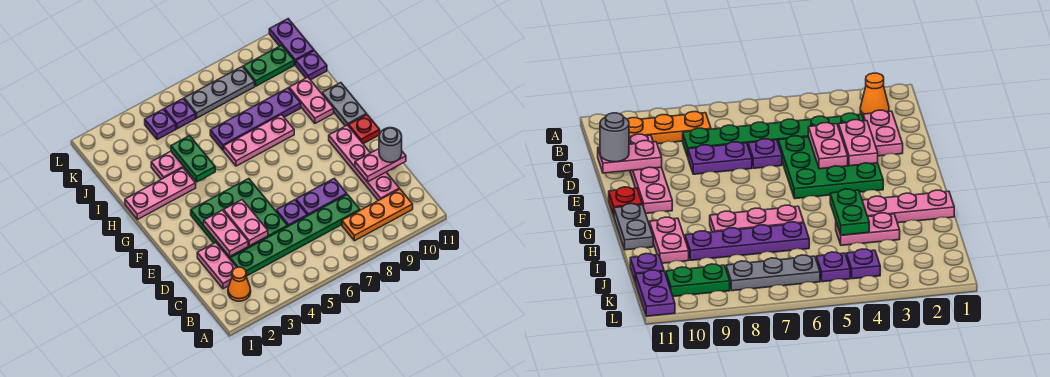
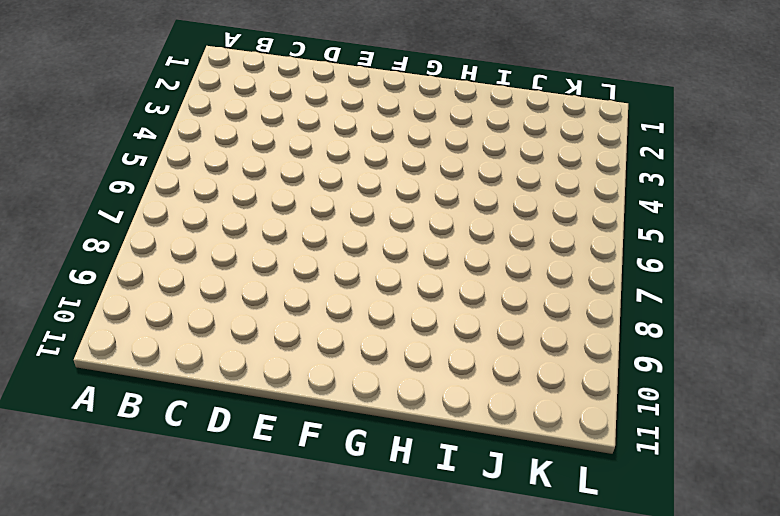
none -> orange 1x1 cone [228,267,251,301]
none -> orange 1x3 plate [342,189,413,241]
none -> pink 1x2 plate [197,243,237,289]

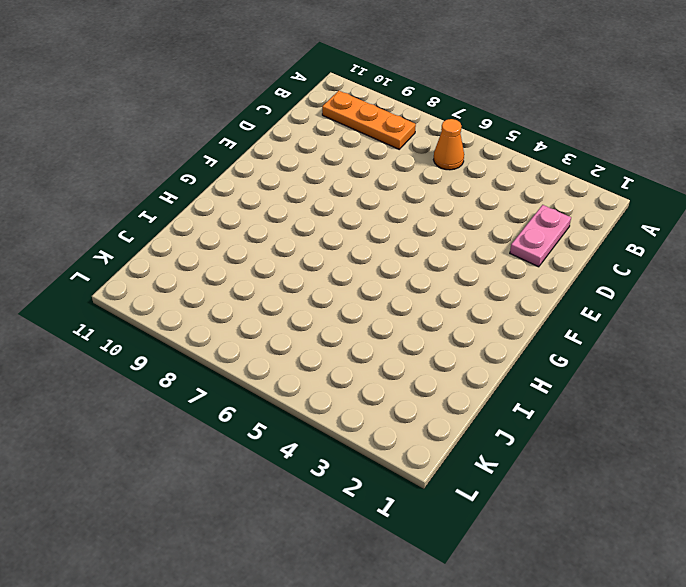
orange 1x1 cone [433,119,464,170] -> orange 1x1 cone moved to [228,267,251,301]
none -> green 1x6 plate [230,194,360,276]
none -> pink 1x4 plate [329,125,400,201]
none -> green 3x3 plate [191,178,288,258]

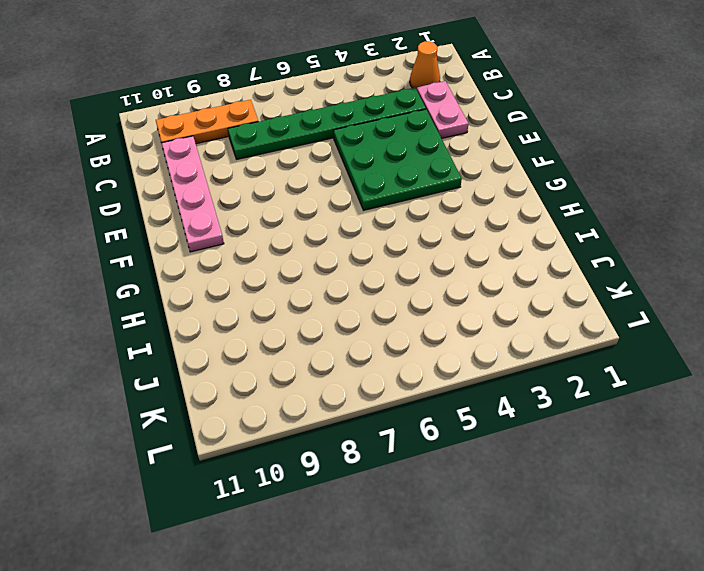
none -> purple 1x1 plate [276,200,307,226]
none -> purple 1x2 plate [296,178,347,216]
none -> red 1x1 plate [348,115,380,144]

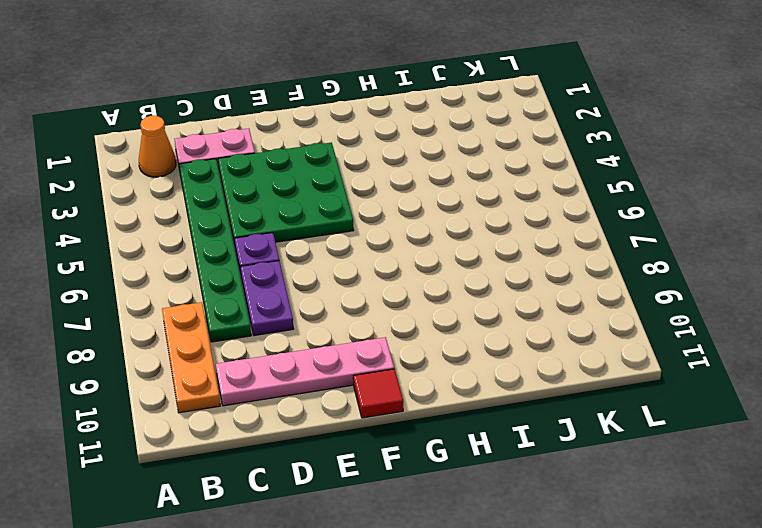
red 1x1 tile [353,369,403,418] -> red 1x1 plate [348,115,380,144]
none -> grey 1x2 plate [322,83,367,126]
none -> pink 1x3 plate [125,168,196,220]
none -> pink 1x3 plate [224,114,294,166]

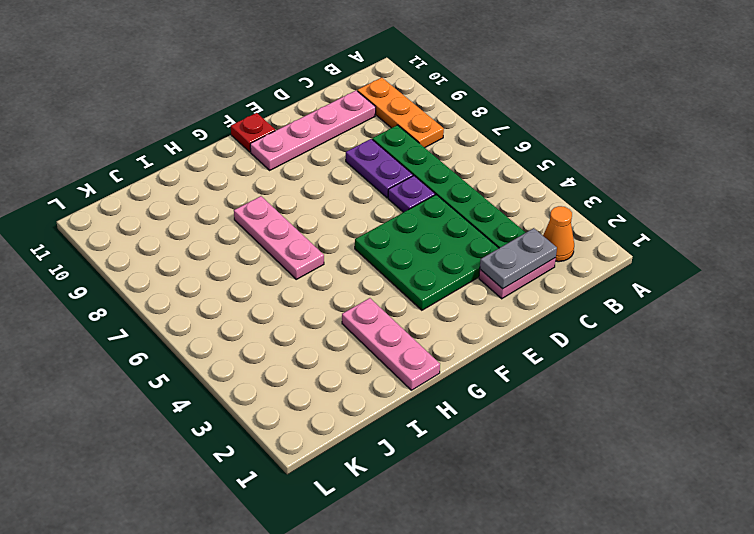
grey 1x2 plate [480,228,557,289] -> grey 1x2 plate moved to [322,83,367,126]
none -> pink 1x2 plate [289,77,334,123]
none -> pink 1x2 plate [151,151,186,179]
none -> purple 1x4 plate [210,88,301,150]

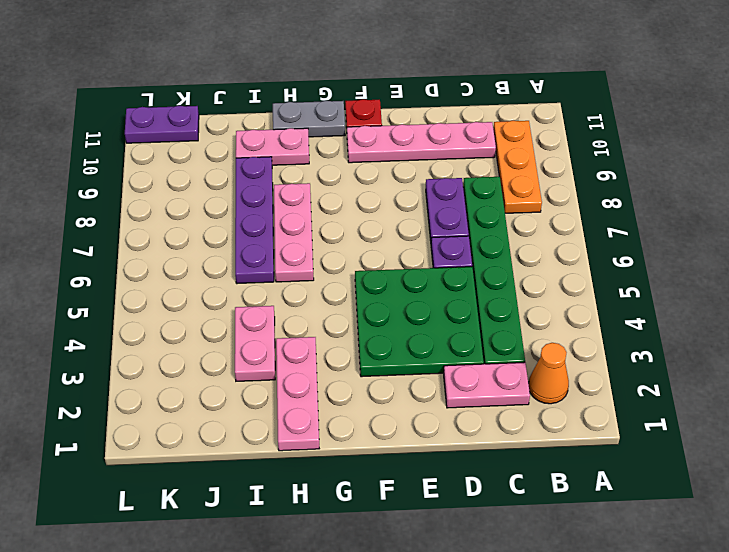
none -> purple 1x1 plate [296,51,327,80]
none -> purple 1x1 plate [145,109,176,140]
none -> purple 1x1 plate [164,99,196,129]

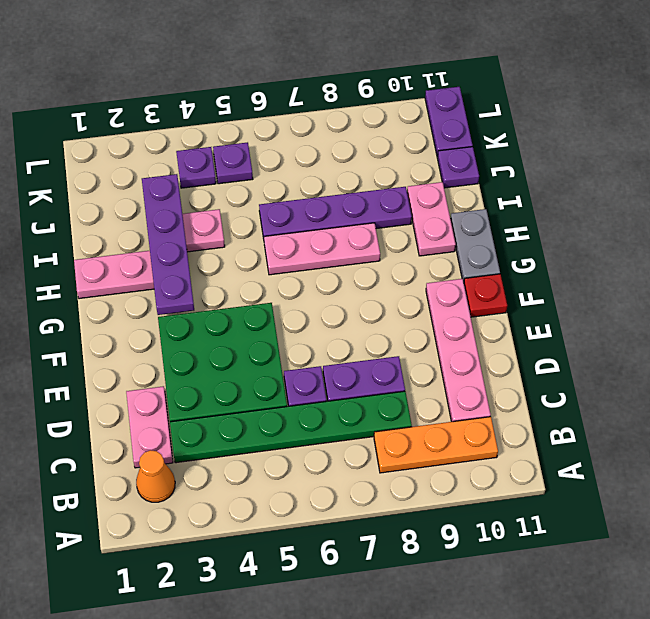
purple 1x4 plate [142,174,194,315] -> none
none -> grey 1x3 plate [184,67,255,118]
none -> green 1x2 plate [243,45,294,86]
none -> pink 1x2 plate [204,210,248,257]

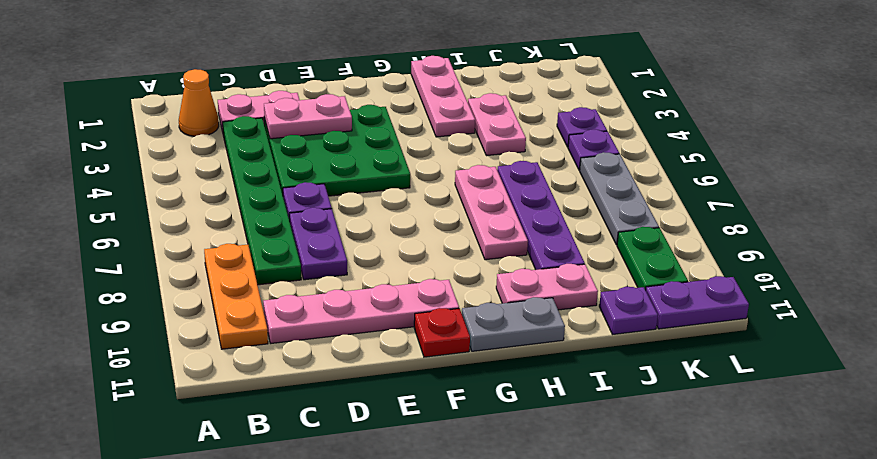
none -> pink 1x2 plate [224,200,268,246]
none -> pink 1x2 plate [355,149,406,182]
none -> green 1x2 plate [171,136,215,182]

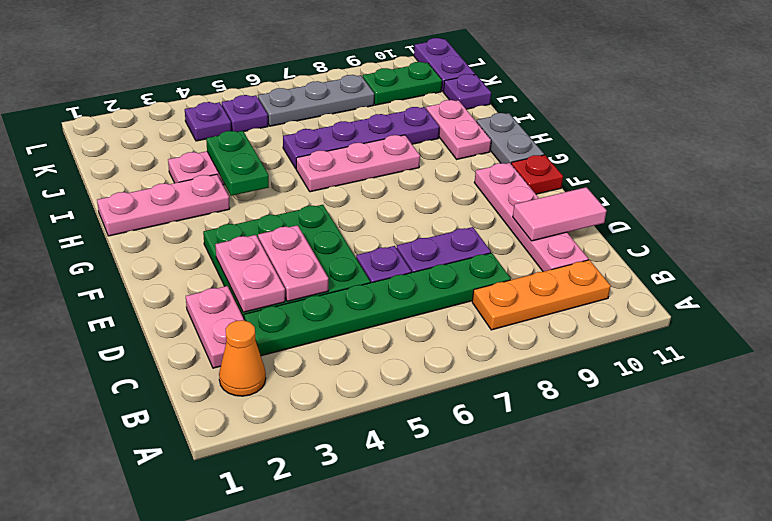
pink 1x2 tile [513,187,607,241] -> pink 1x2 plate [355,149,406,182]
none -> grey 1x1 round brick [379,128,402,162]

